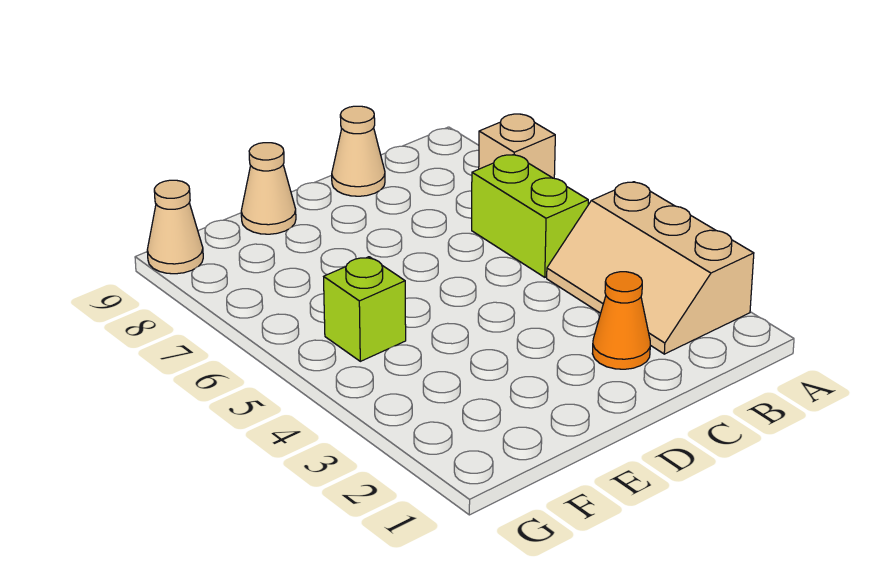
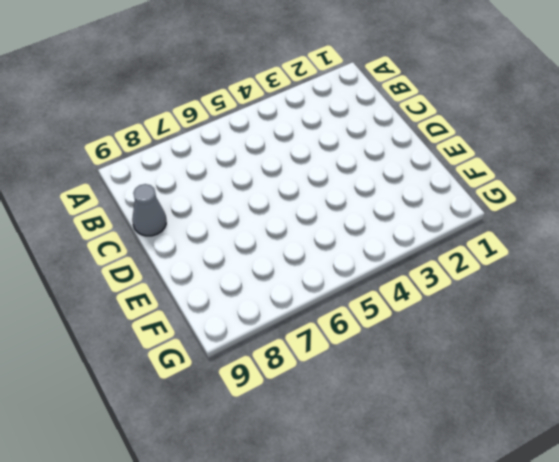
grey 1x1 cone [132,184,166,236] -> tan 1x1 cone [332,106,385,196]
none -> tan 2x3 slope [547,182,754,354]
none -> tan 1x1 brick [479,114,555,178]

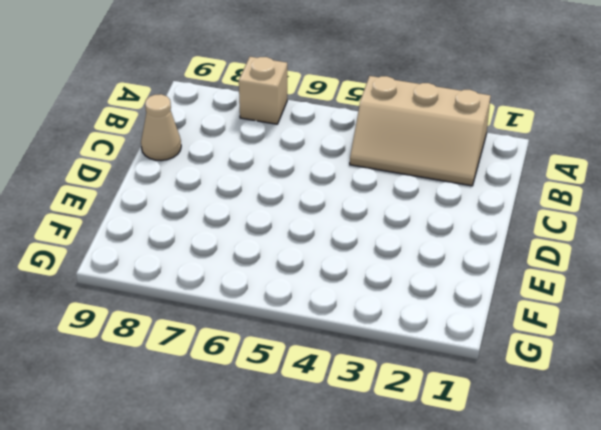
none -> lime 1x2 brick [472,155,588,277]
none -> orange 1x1 cone [592,272,650,369]

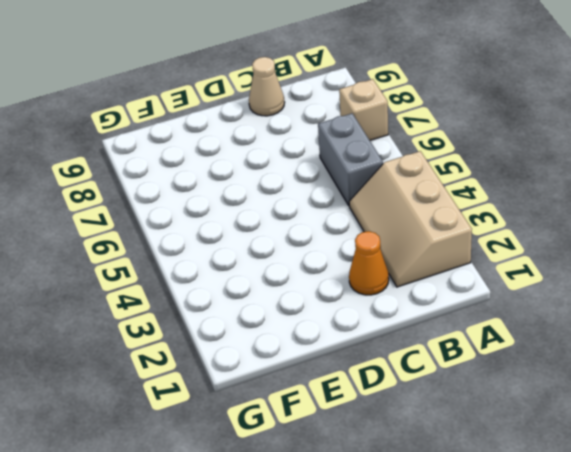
grey 1x2 brick [318,113,383,205] -> lime 1x2 brick [472,155,588,277]
none -> tan 1x1 cone [241,143,296,234]
none -> lime 1x1 brick [324,257,406,361]

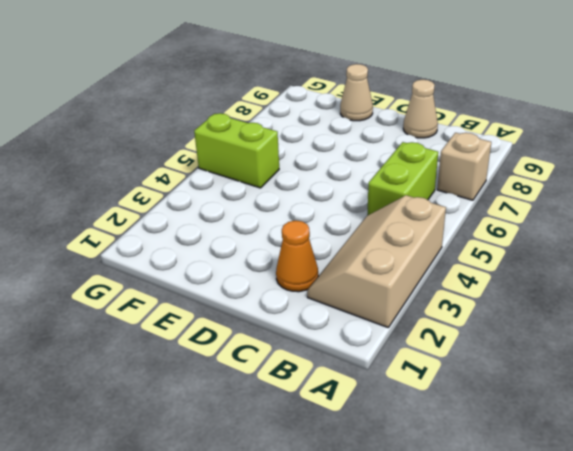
lime 1x2 brick [194,113,279,188] -> lime 1x1 brick [324,257,406,361]
none -> tan 1x1 cone [147,180,203,274]

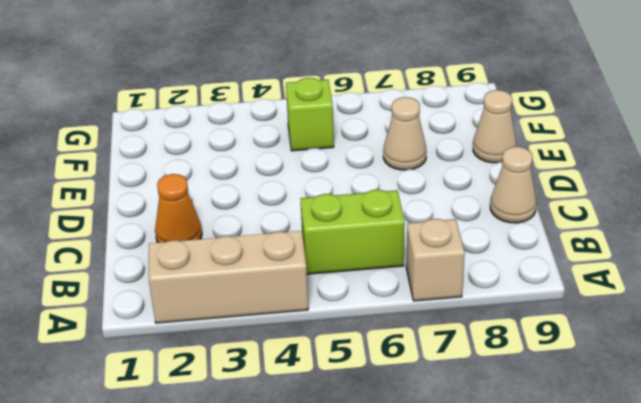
tan 1x1 cone [383,97,426,170] -> tan 1x1 cone moved to [147,180,203,274]

